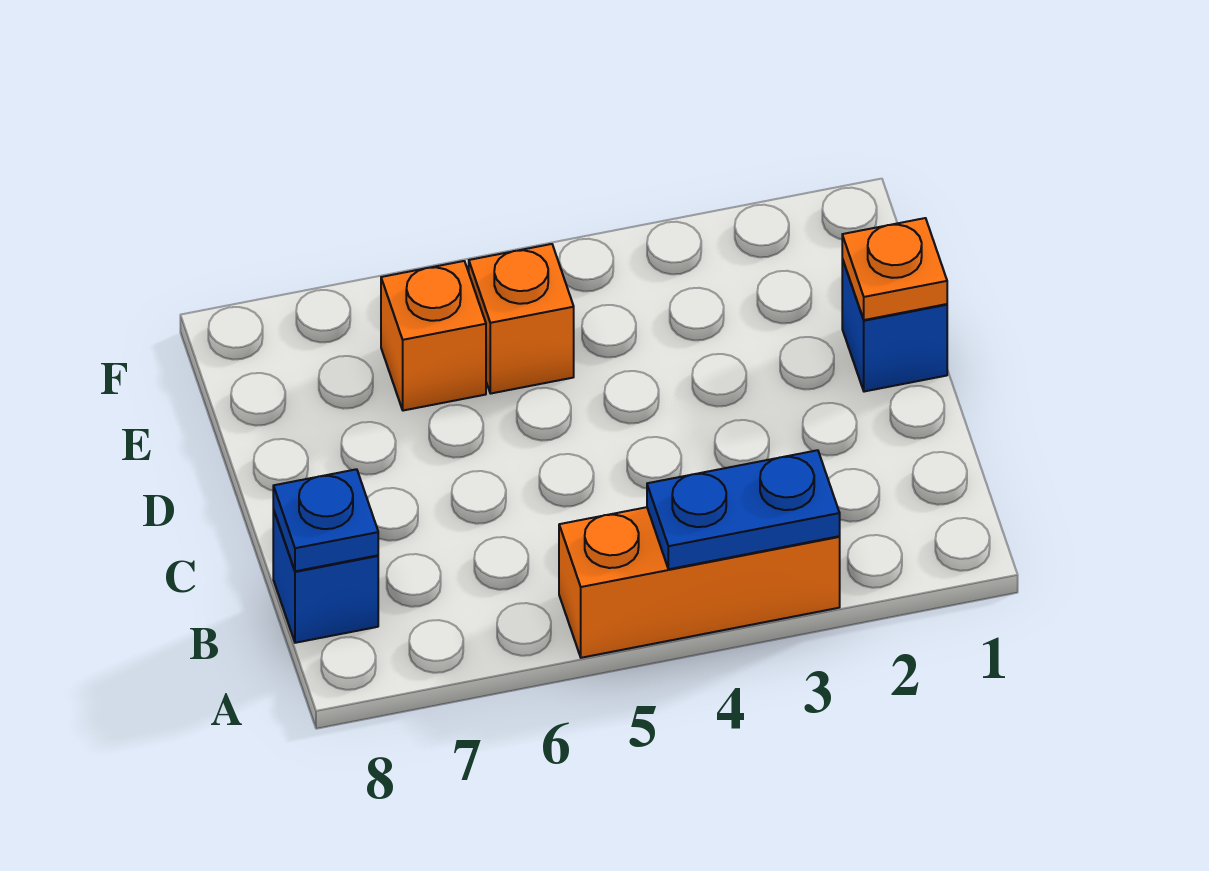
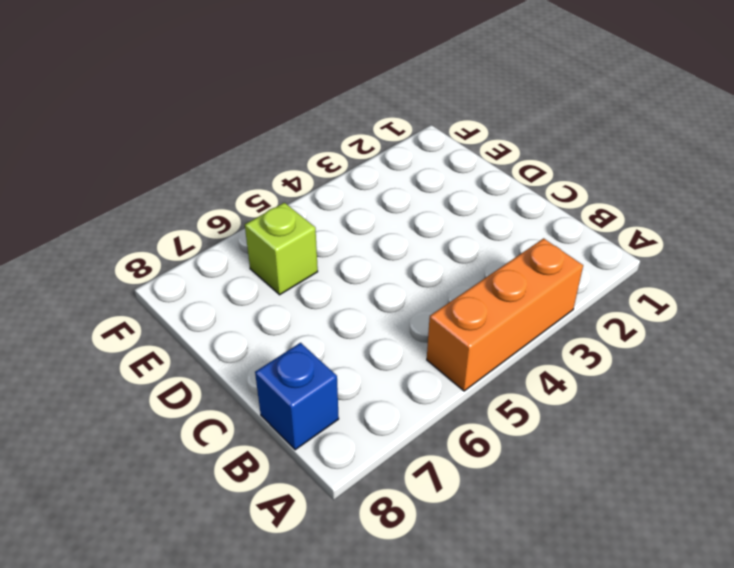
lime 1x1 brick [245,203,318,295] -> orange 1x1 brick [381,261,486,411]
none -> blue 1x1 brick [842,259,947,392]
none -> orange 1x1 brick [469,244,574,394]

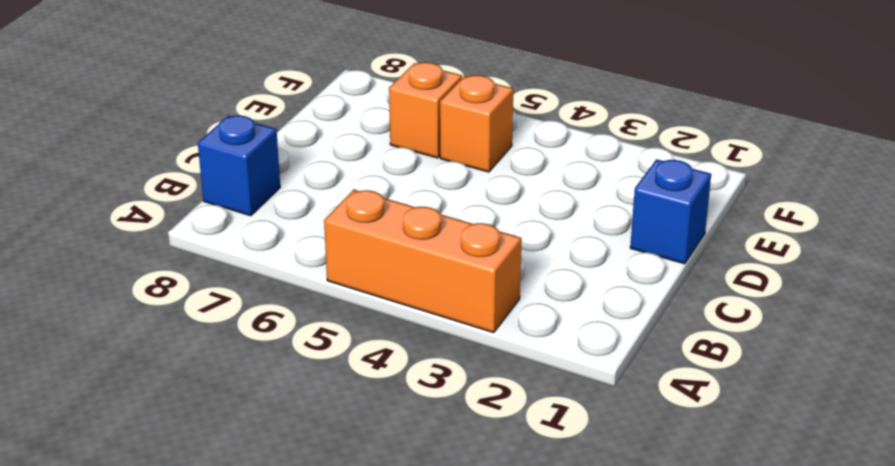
none -> blue 1x2 plate [647,450,840,569]
none -> blue 1x1 plate [273,469,378,571]

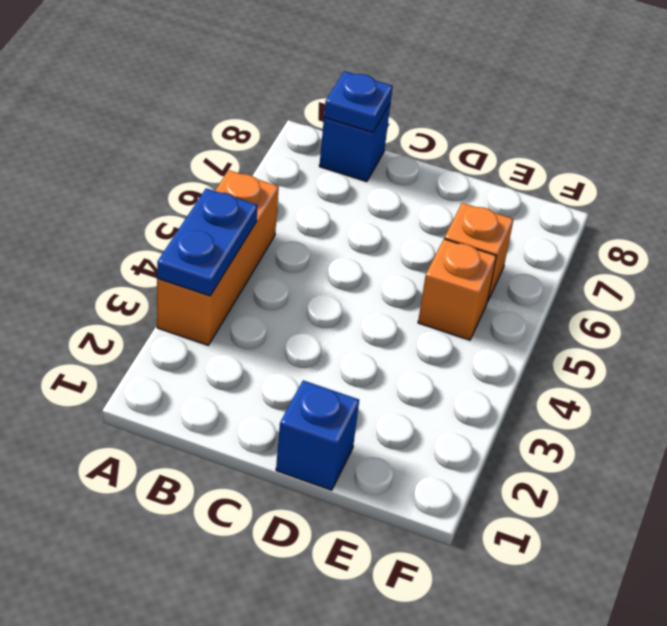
none -> orange 1x1 plate [842,218,947,320]

